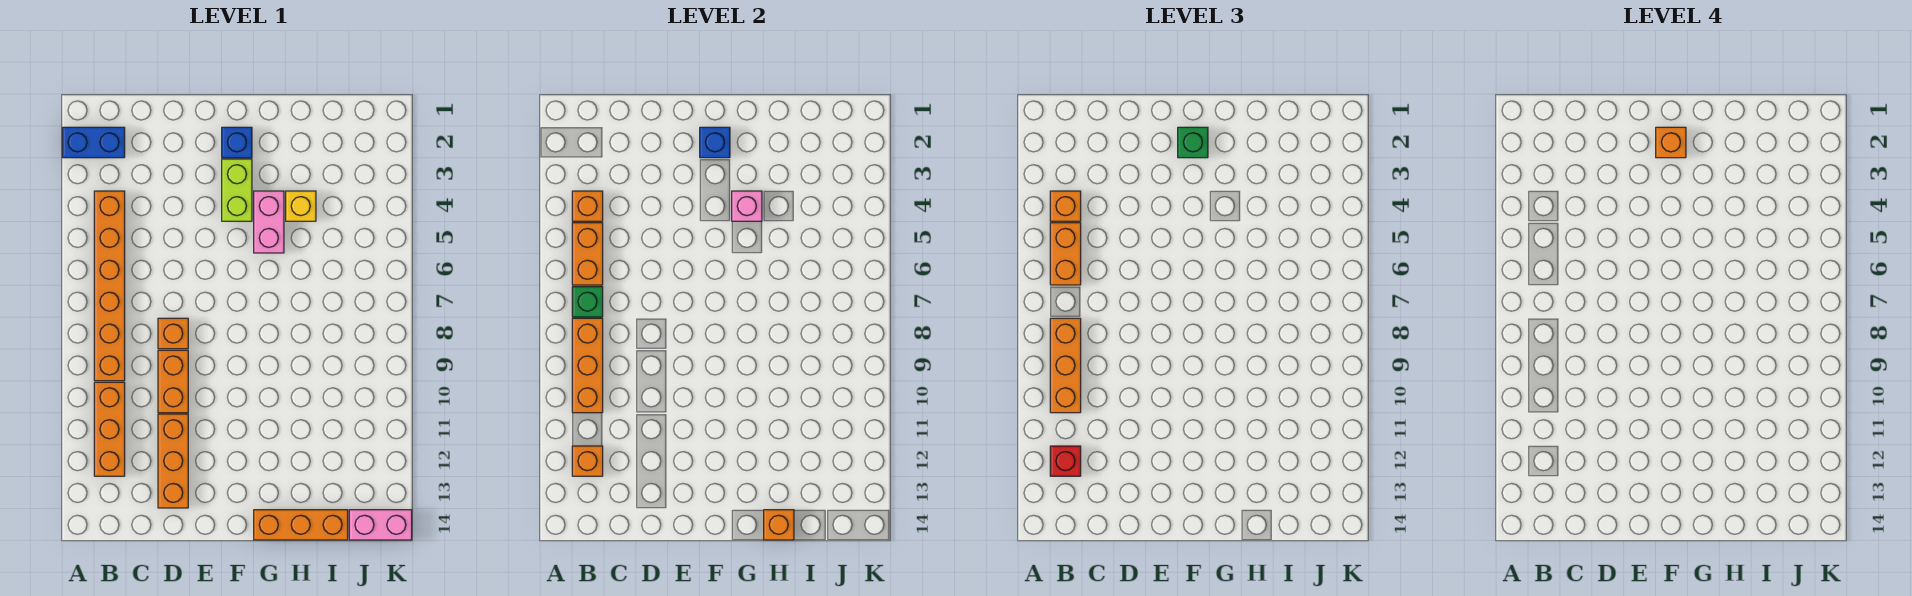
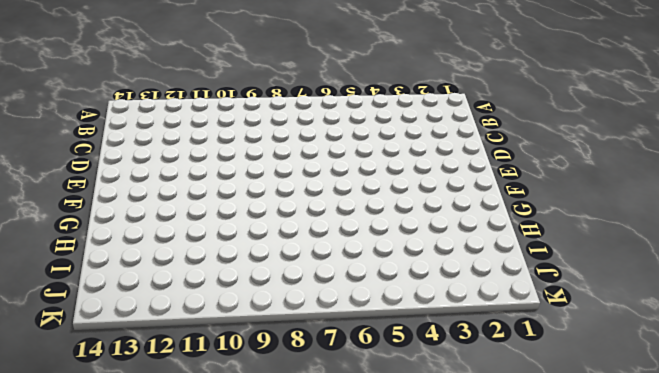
none -> blue 1x2 brick [62,127,125,158]
none -> orange 1x6 brick [94,191,125,381]
none -> orange 1x3 brick [94,382,125,476]

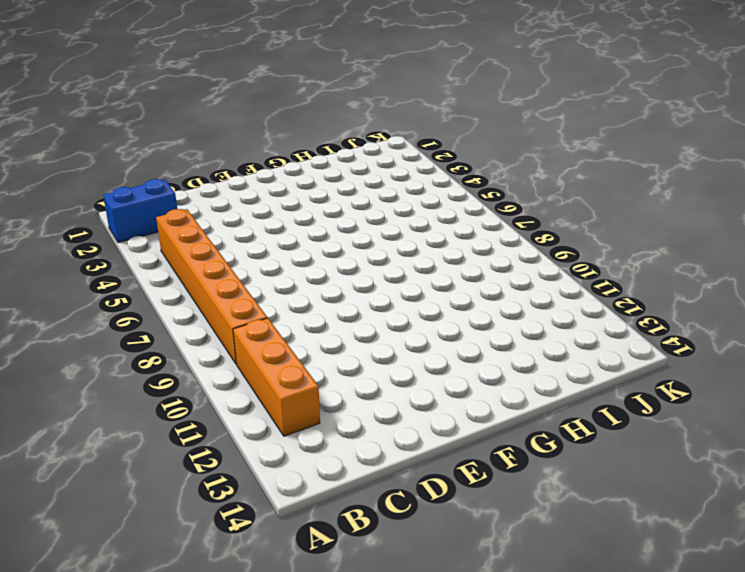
none -> orange 1x1 brick [158,318,188,349]
none -> orange 1x2 brick [158,350,188,413]
none -> orange 1x3 brick [158,414,188,508]

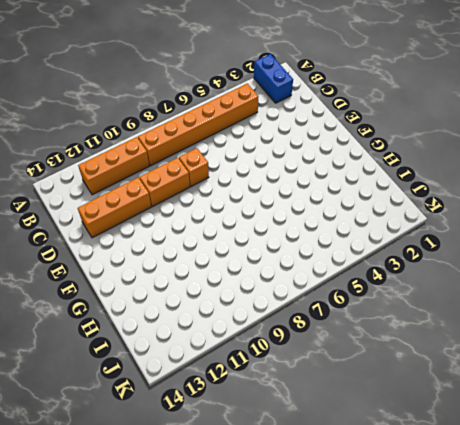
none -> blue 1x1 brick [222,127,252,158]
none -> lime 1x2 brick [222,159,252,221]
none -> pink 1x2 brick [254,191,284,253]

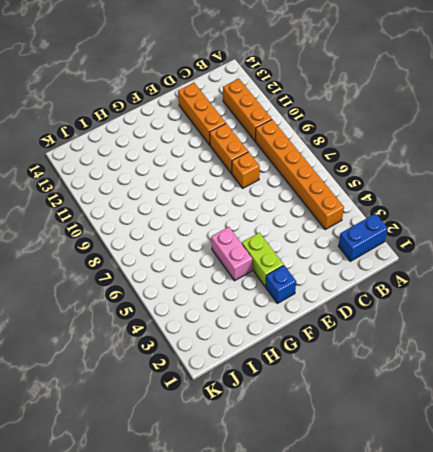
none -> orange 1x3 brick [254,510,348,540]
none -> yellow 1x1 brick [286,191,316,221]
none -> pink 1x2 brick [349,510,412,540]

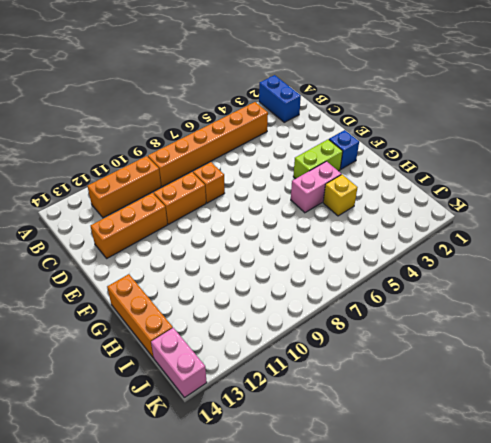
none -> orange 1x1 brick [572,191,603,221]
none -> orange 1x2 brick [572,223,603,285]
none -> green 1x1 brick [572,287,603,317]

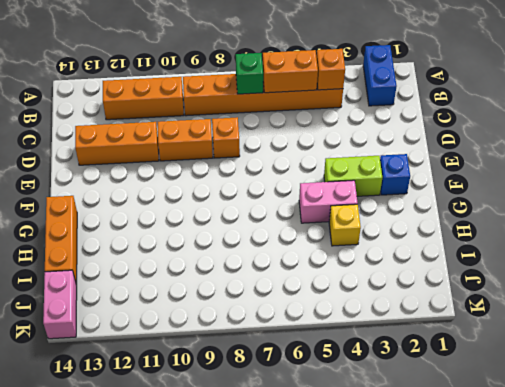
none -> orange 1x3 brick [572,318,603,413]
none -> orange 1x1 brick [572,446,603,476]
none -> blue 1x1 brick [700,127,730,158]

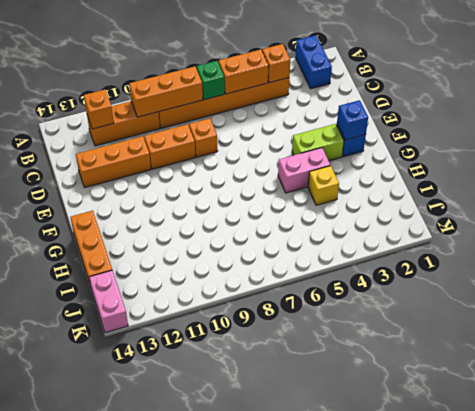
none -> pink 1x1 brick [732,191,762,221]
none -> orange 1x1 brick [764,510,794,540]
none -> orange 1x1 brick [1050,191,1081,221]

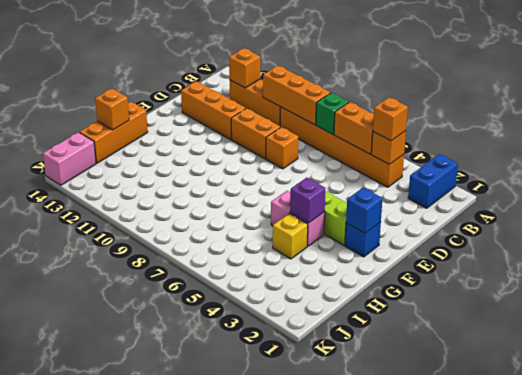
purple 1x1 brick [290,178,325,223] -> pink 1x1 brick [732,191,762,221]
none -> orange 1x2 brick [1050,223,1081,285]
none -> orange 1x3 brick [1050,318,1081,413]
none -> red 1x1 brick [1050,446,1081,476]

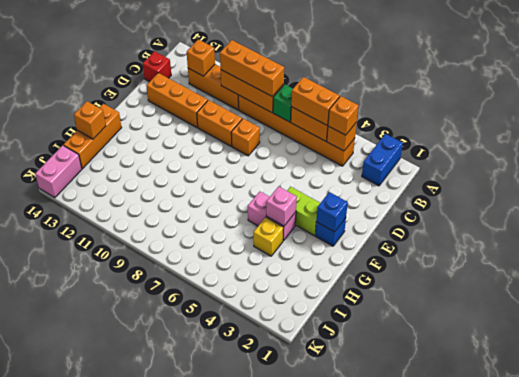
red 1x1 brick [143,51,171,82] -> red 1x1 brick moved to [1050,446,1081,476]
none -> green 1x1 brick [1178,127,1208,158]
none -> orange 1x1 brick [1656,127,1686,158]

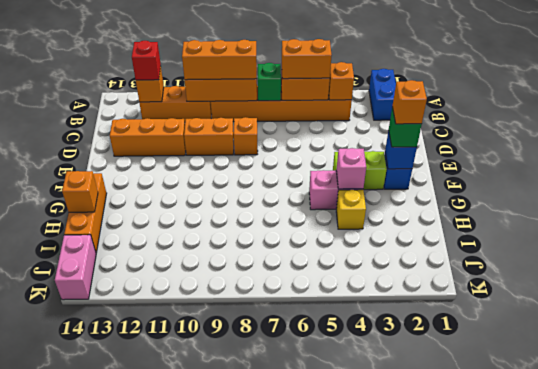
none -> orange 1x1 brick [1050,191,1081,221]

